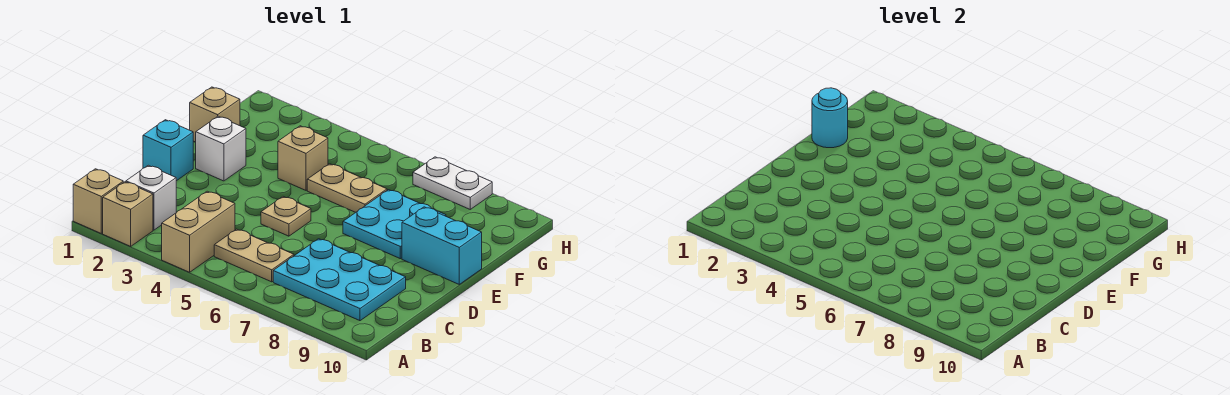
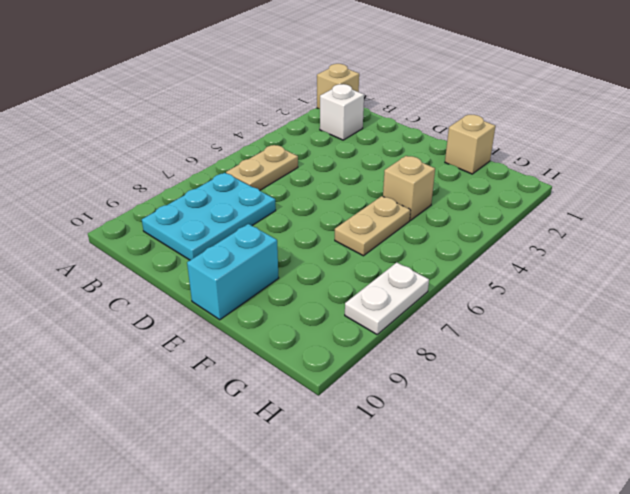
none -> tan 1x1 brick [103,182,153,246]
none -> tan 1x2 brick [162,191,235,272]
none -> cyan 1x1 brick [143,120,193,181]

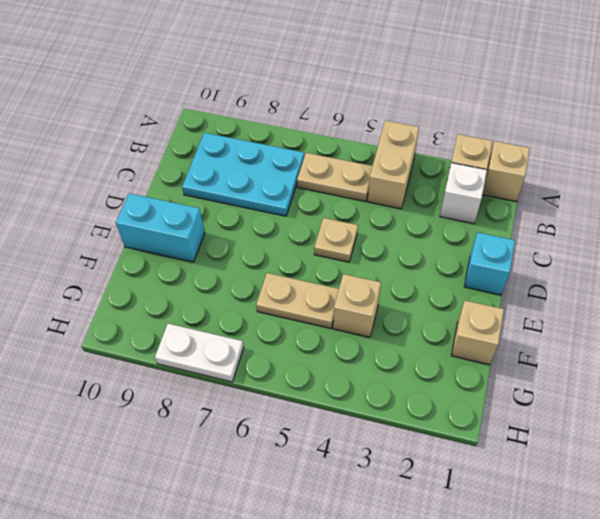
none -> white 1x1 brick [196,116,246,181]
none -> cyan 2x2 plate [343,190,446,259]
none -> cyan 1x1 round brick [812,88,848,148]

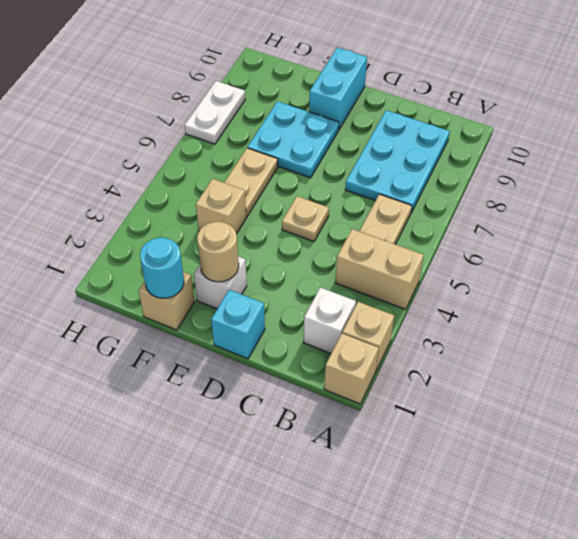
tan 1x1 round brick [197,222,239,282] -> none

